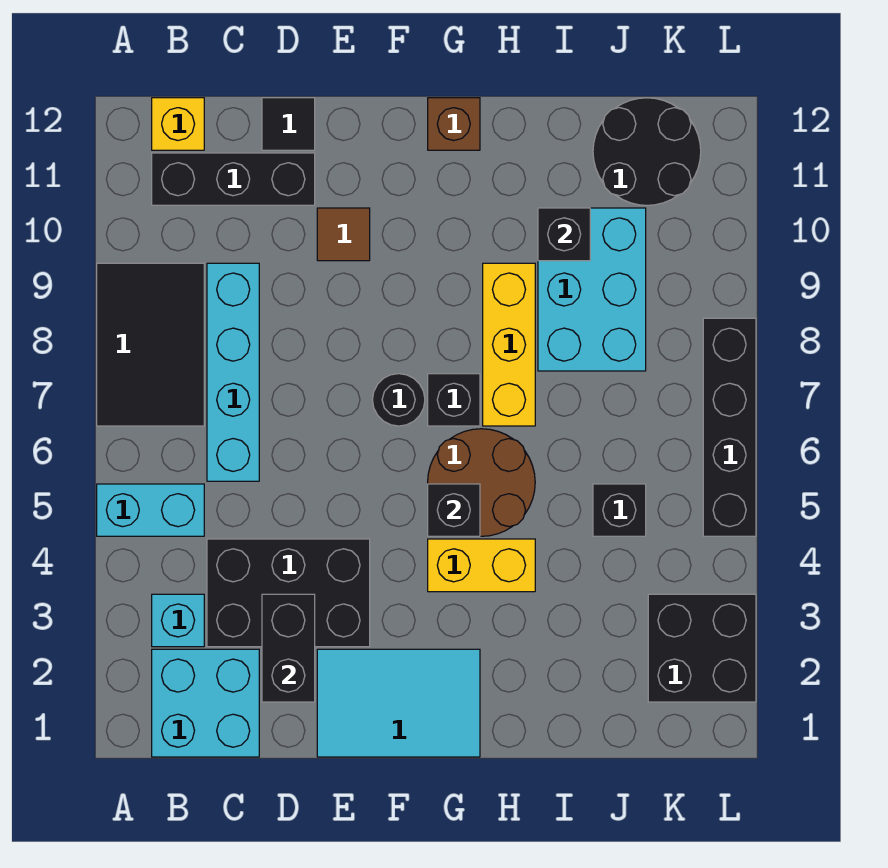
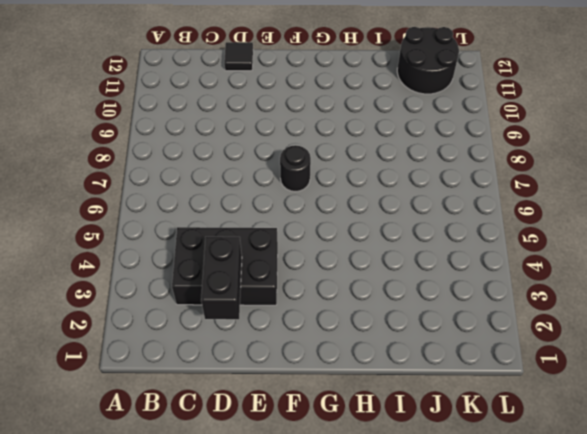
none -> cyan 1x2 brick [97,484,204,536]
none -> black 2x3 tile [97,263,204,426]
none -> cyan 2x2 brick [152,649,259,757]

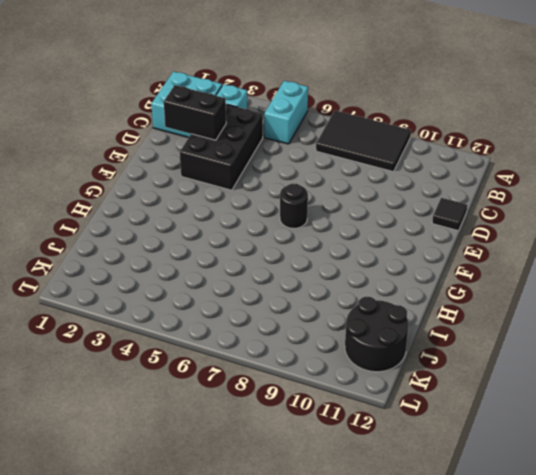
none -> black 1x3 brick [152,153,315,205]
none -> yellow 1x1 brick [152,98,204,150]
none -> cyan 1x4 brick [207,263,259,481]

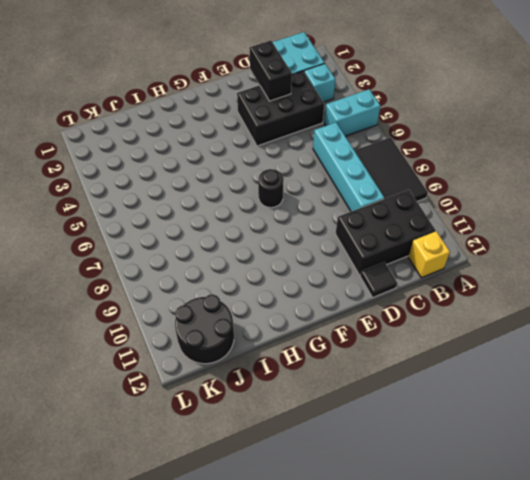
black 2x3 brick [336,190,435,275] -> black 1x3 brick [152,153,315,205]
none -> cyan 2x3 tile [317,649,480,757]
none -> brown 1x1 tile [317,208,370,261]
none -> yellow 1x2 brick [428,539,535,592]

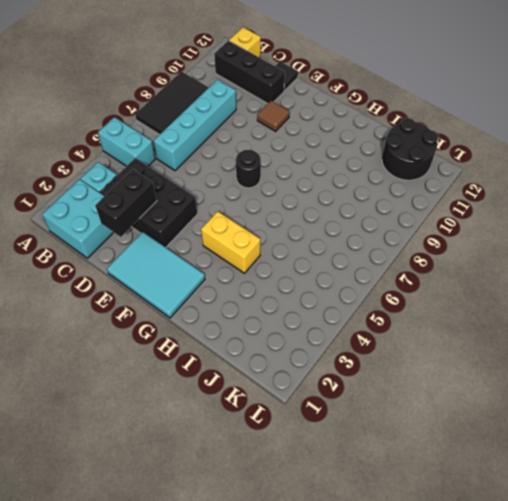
none -> brown 2x2 round brick [428,429,535,536]
none -> black 1x1 brick [428,374,480,426]
none -> brown 1x1 brick [428,98,480,150]

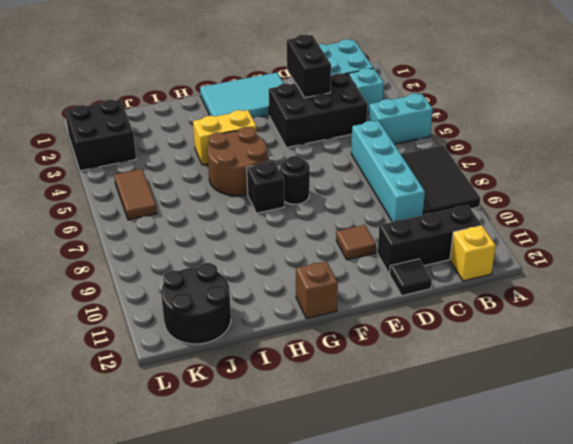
brown 1x2 tile [114,169,157,220] -> none
none -> yellow 1x3 brick [483,263,535,426]
none -> cyan 2x3 brick [538,208,646,371]
none -> black 1x1 brick [593,484,646,536]

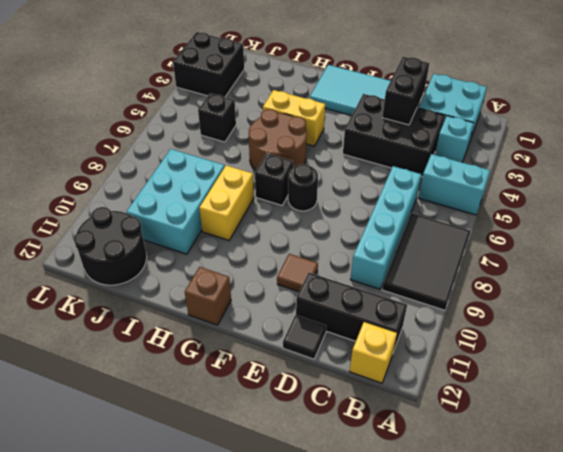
yellow 1x2 brick [199,166,254,240] -> yellow 1x3 brick [483,263,535,426]
none -> black 1x4 brick [703,318,756,536]
none -> black 1x1 brick [428,484,480,536]
none -> black 1x1 brick [538,208,590,261]

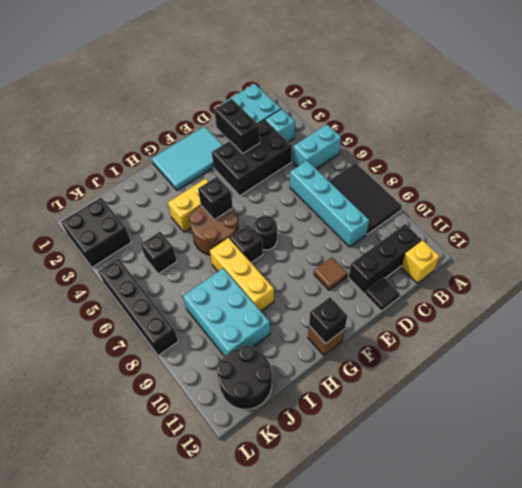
black 1x1 brick [309,297,348,344] -> black 1x1 brick moved to [538,208,590,261]

